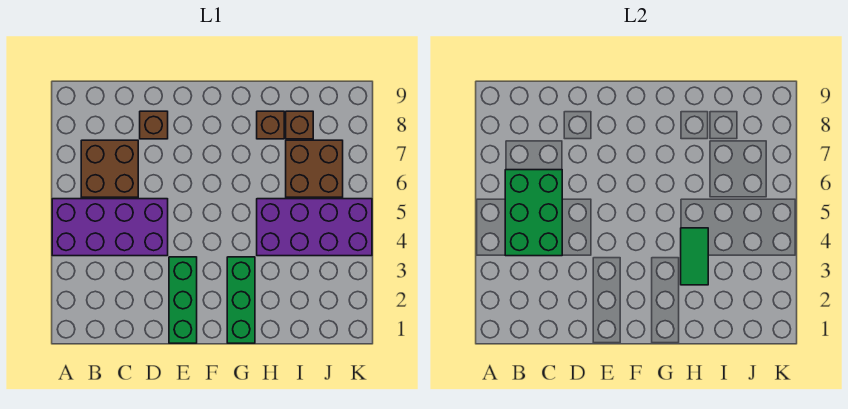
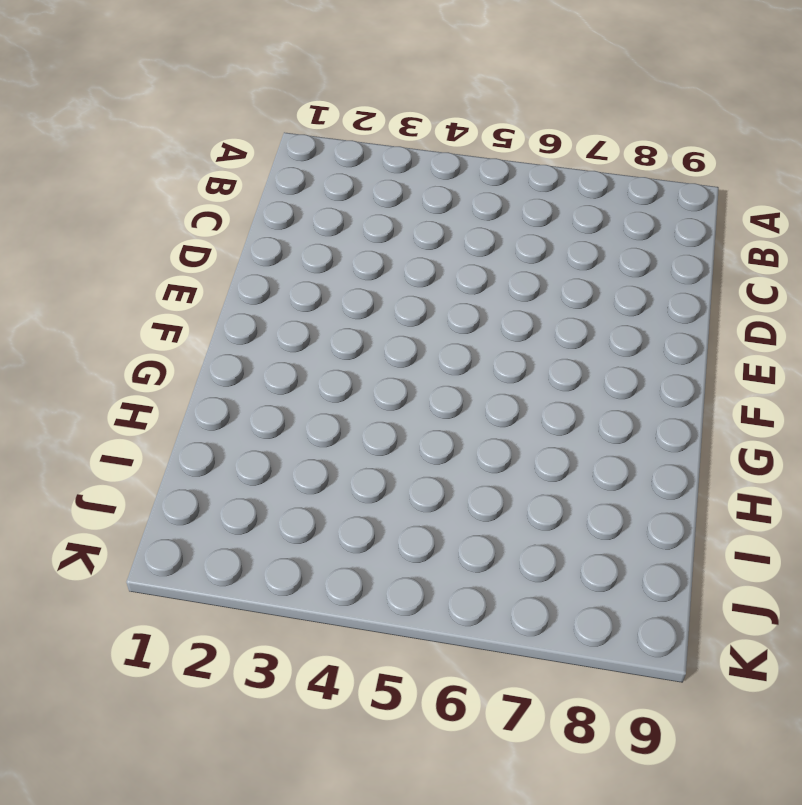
none -> purple 2x4 brick [52,199,168,256]
none -> brown 2x2 brick [81,140,138,197]

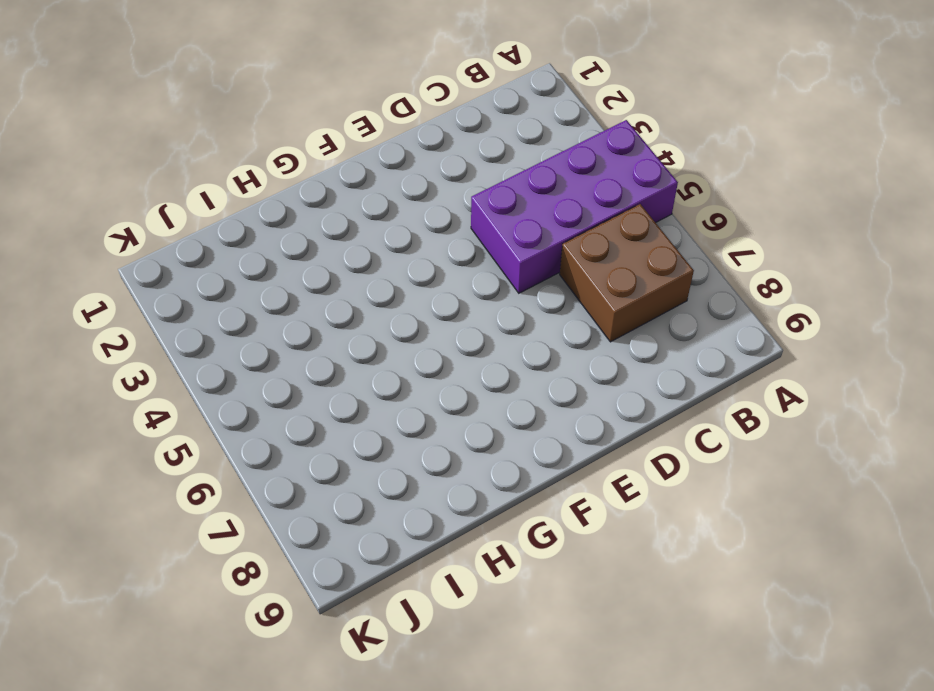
none -> brown 1x1 brick [140,111,168,139]
none -> green 1x3 brick [169,257,197,343]

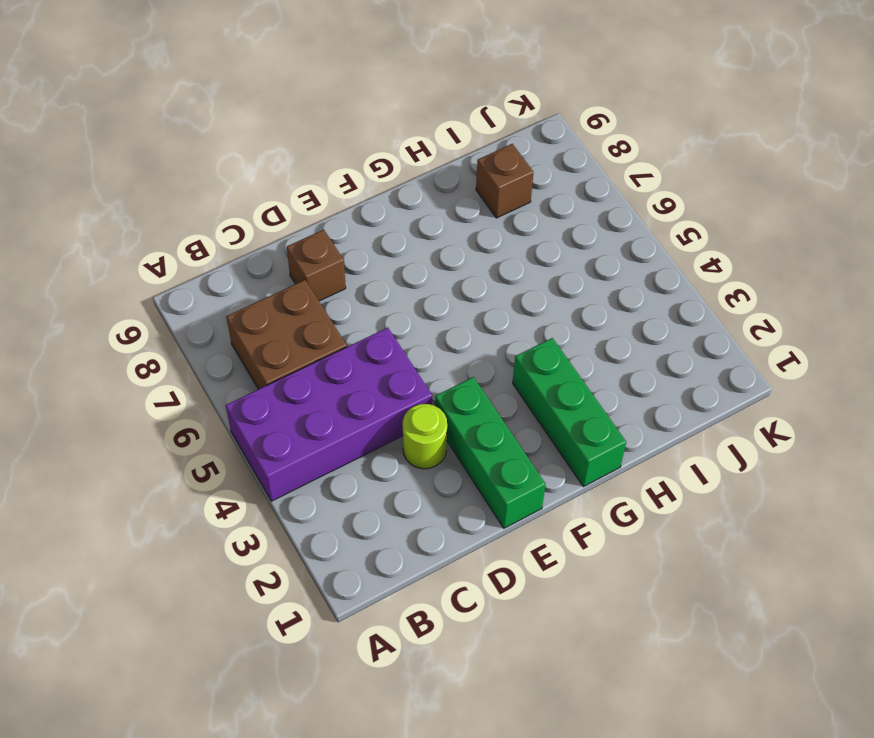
lime 1x1 round brick [403,404,447,469] -> none
none -> purple 2x4 brick [257,199,372,256]
none -> brown 1x1 brick [257,111,284,139]

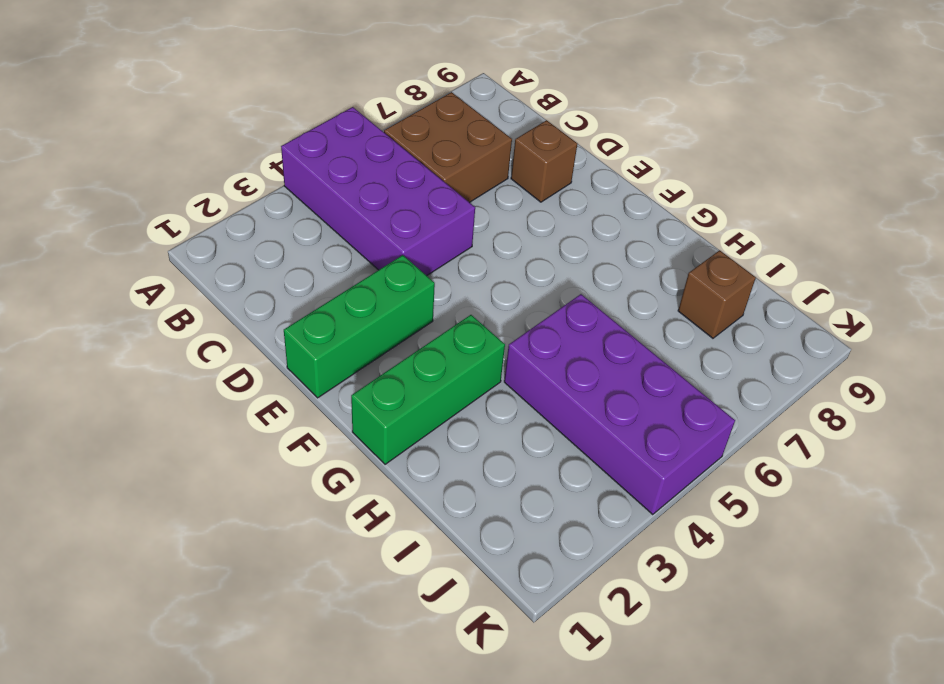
none -> brown 1x1 brick [257,111,284,139]
none -> brown 2x2 brick [286,140,343,197]

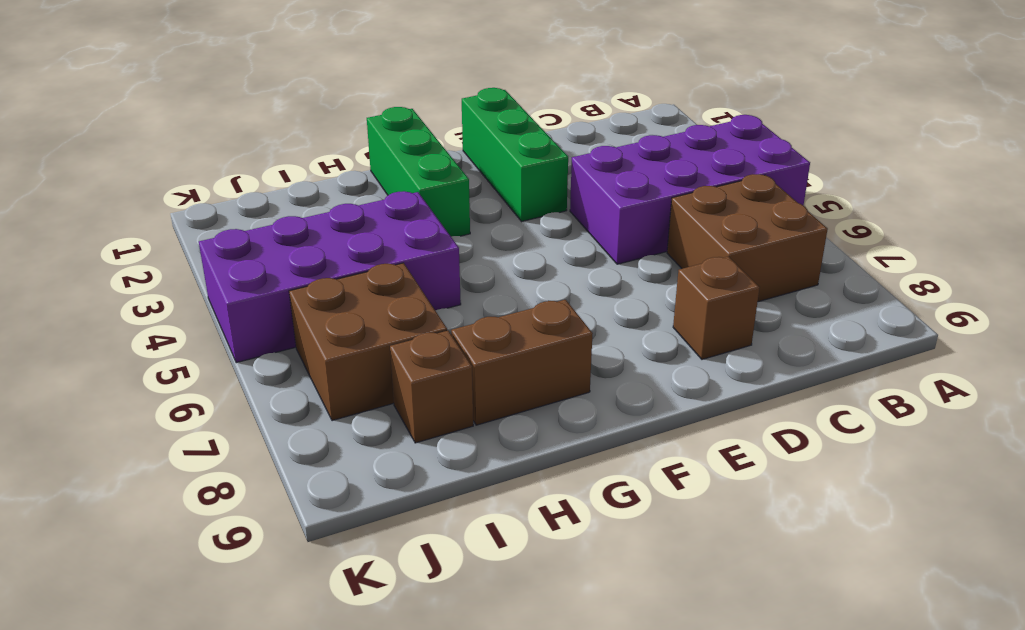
brown 1x2 brick [451,300,593,425] -> brown 1x1 brick [257,111,284,139]
none -> green 2x3 brick [505,170,562,256]
none -> green 1x2 tile [681,228,708,285]

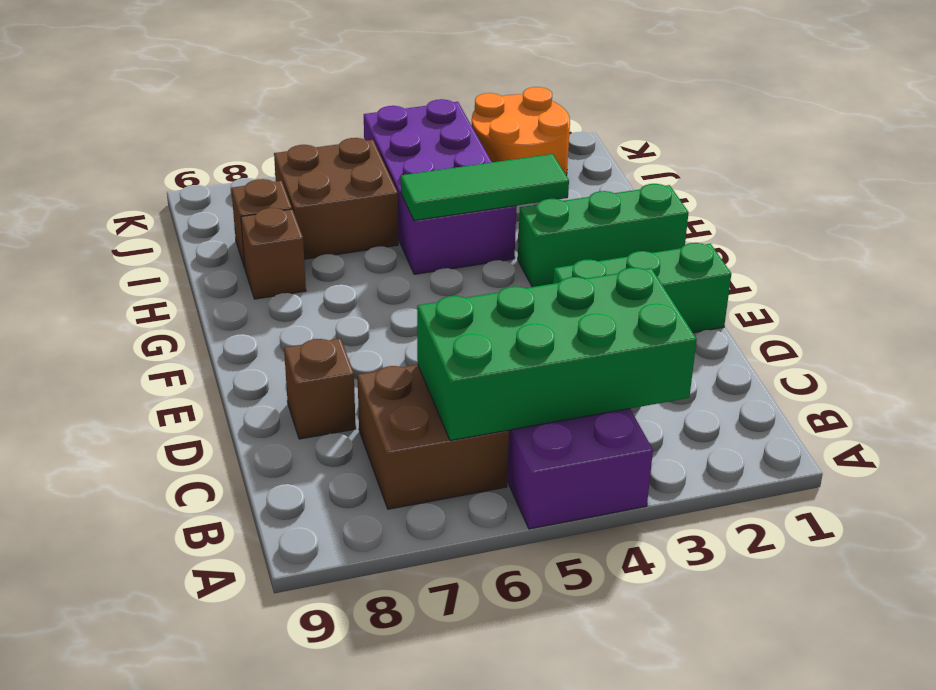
green 2x4 brick [417,268,697,441] -> green 2x3 brick [505,170,562,256]
green 1x3 tile [401,154,569,221] -> green 1x2 tile [681,228,708,285]
orange 2x2 round brick [472,87,570,175] -> none

